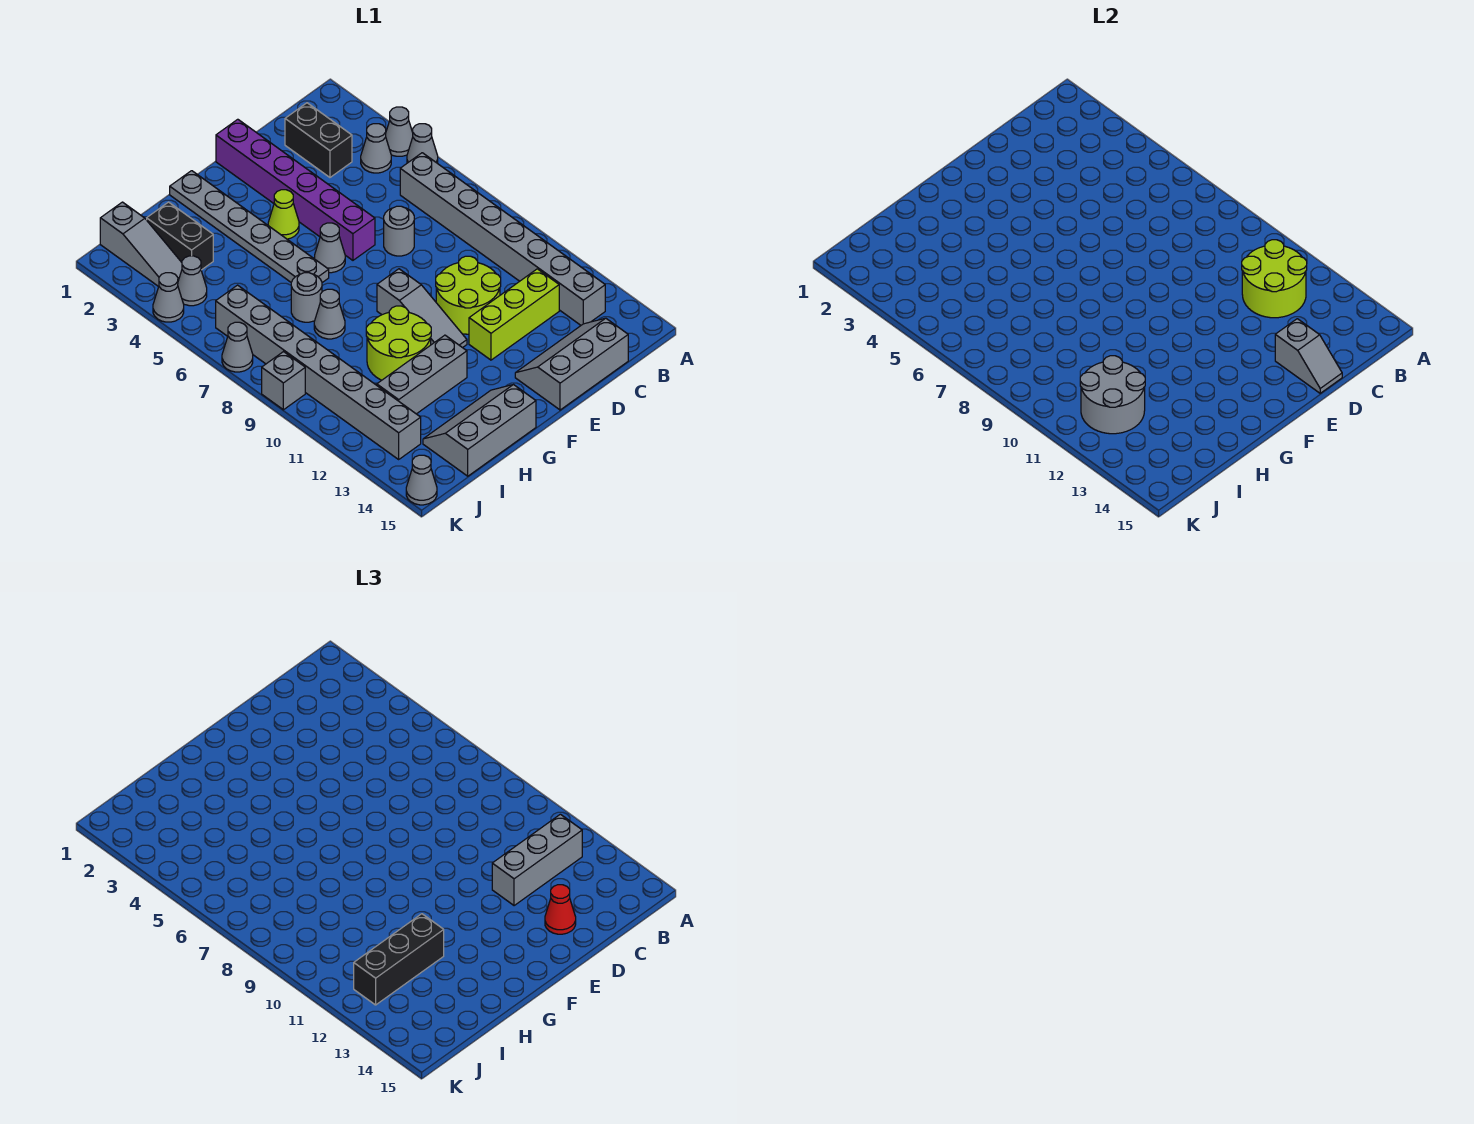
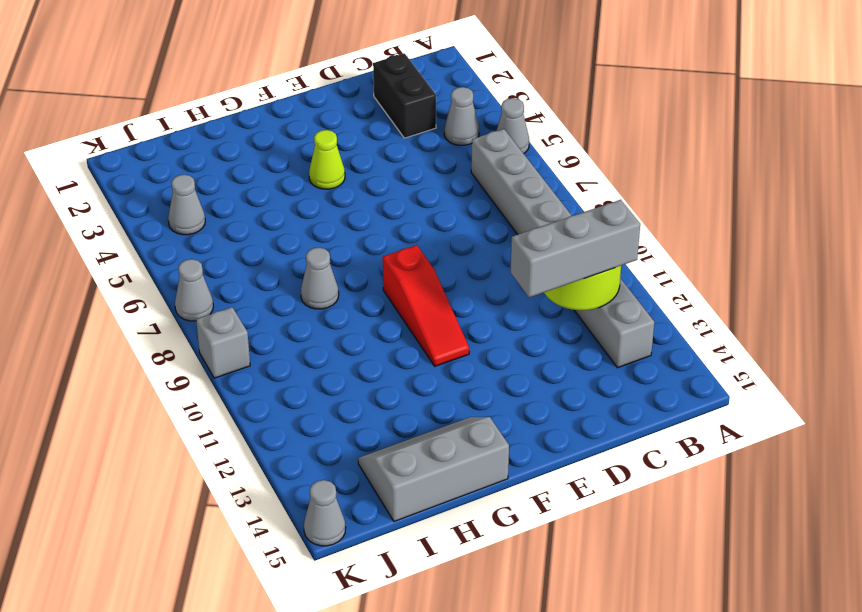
red 1x3 slope [383,245,469,366] -> grey 1x3 slope [377,269,467,348]
none -> grey 1x1 cone [386,107,413,156]
none -> lime 1x3 brick [469,269,559,360]
none -> grey 2x3 slope [515,318,628,410]
none -> grey 1x1 round brick [384,206,414,256]

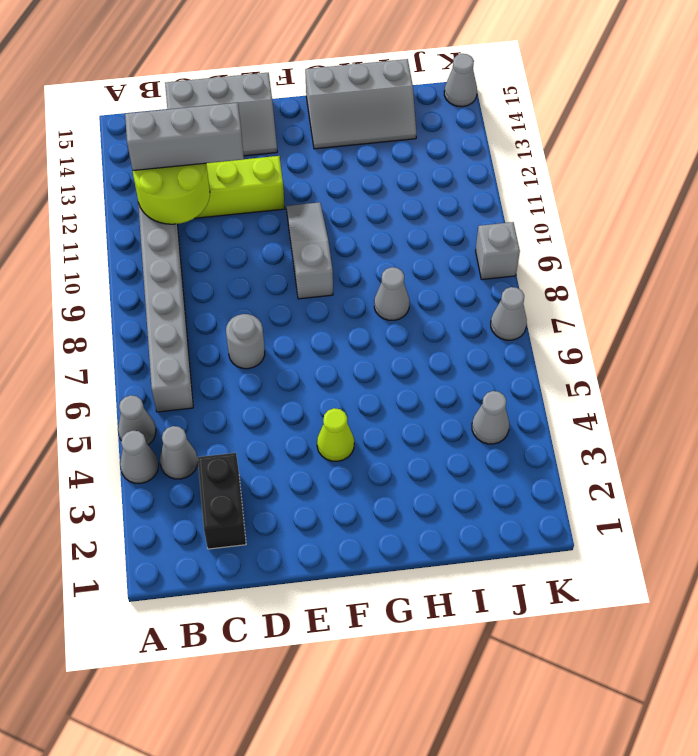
none -> lime 2x2 round brick [436,256,501,334]
none -> purple 1x6 brick [216,119,375,260]
none -> grey 1x1 cone [315,223,345,273]
none -> grey 1x6 plate [170,171,329,283]

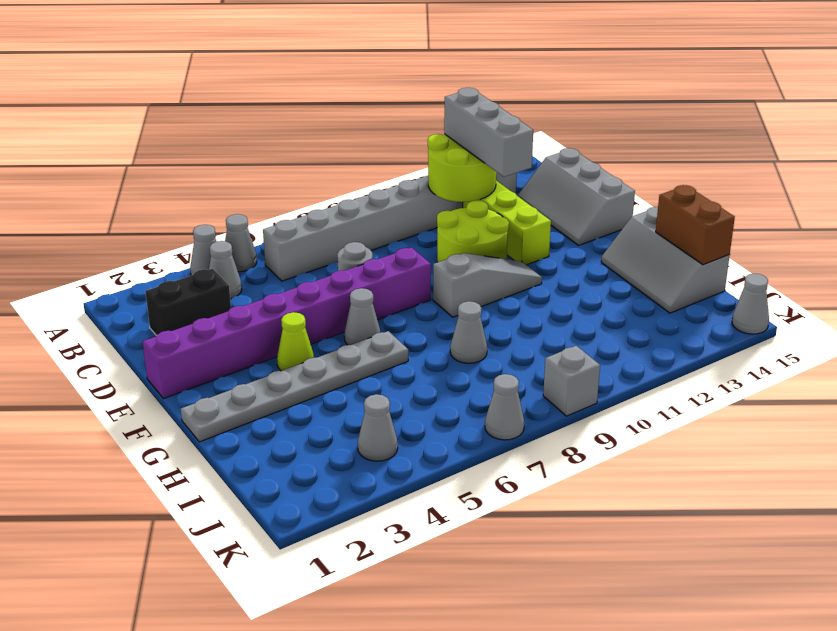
purple 1x8 brick [143,248,431,399] -> purple 1x6 brick [216,119,375,260]
brown 1x2 brick [656,185,735,265] -> none
none -> lime 2x2 round brick [366,306,431,380]
none -> grey 1x3 brick [377,335,467,414]
none -> grey 1x1 round brick [291,273,322,322]
none -> black 1x2 brick [147,202,213,270]

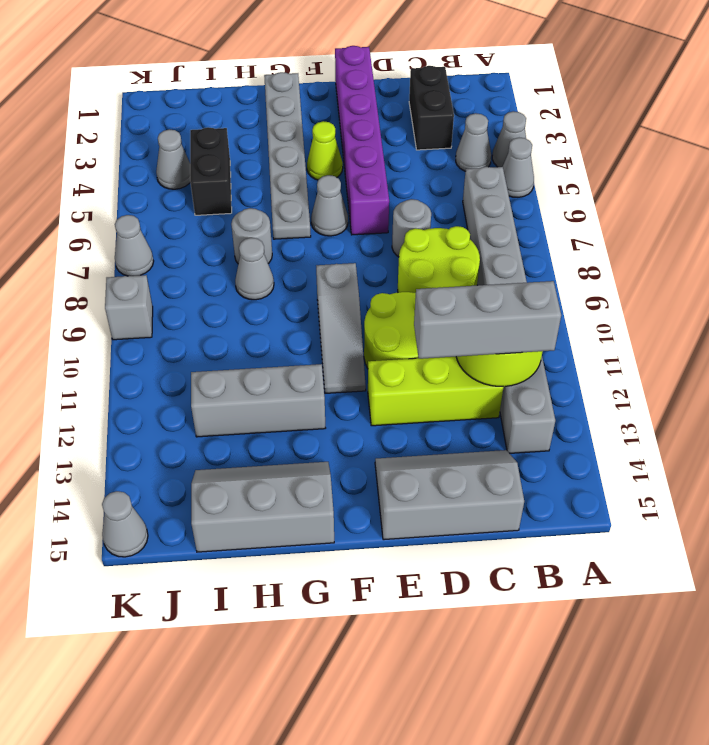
lime 2x2 round brick [398,226,480,293] -> lime 2x2 round brick moved to [366,306,431,380]
black 1x2 brick [190,127,232,215] -> black 1x2 brick moved to [147,202,213,270]
none -> grey 1x3 slope [100,202,182,287]
none -> grey 1x8 brick [216,285,421,459]
none -> grey 1x1 cone [153,273,184,322]
none -> grey 1x2 slope [1275,319,1342,393]

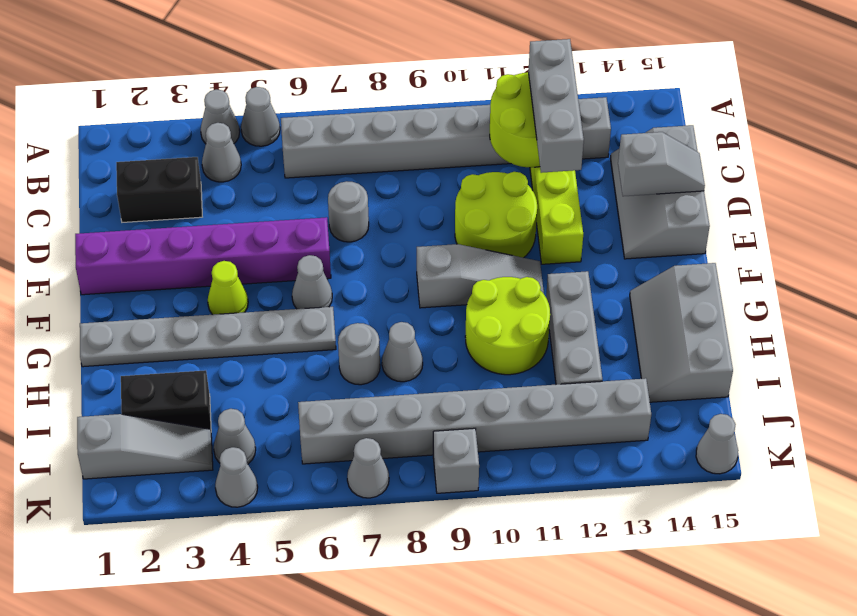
none -> grey 2x2 round brick [1080,356,1145,434]
none -> red 1x1 cone [545,885,576,934]
none -> black 1x3 brick [354,914,444,1005]

